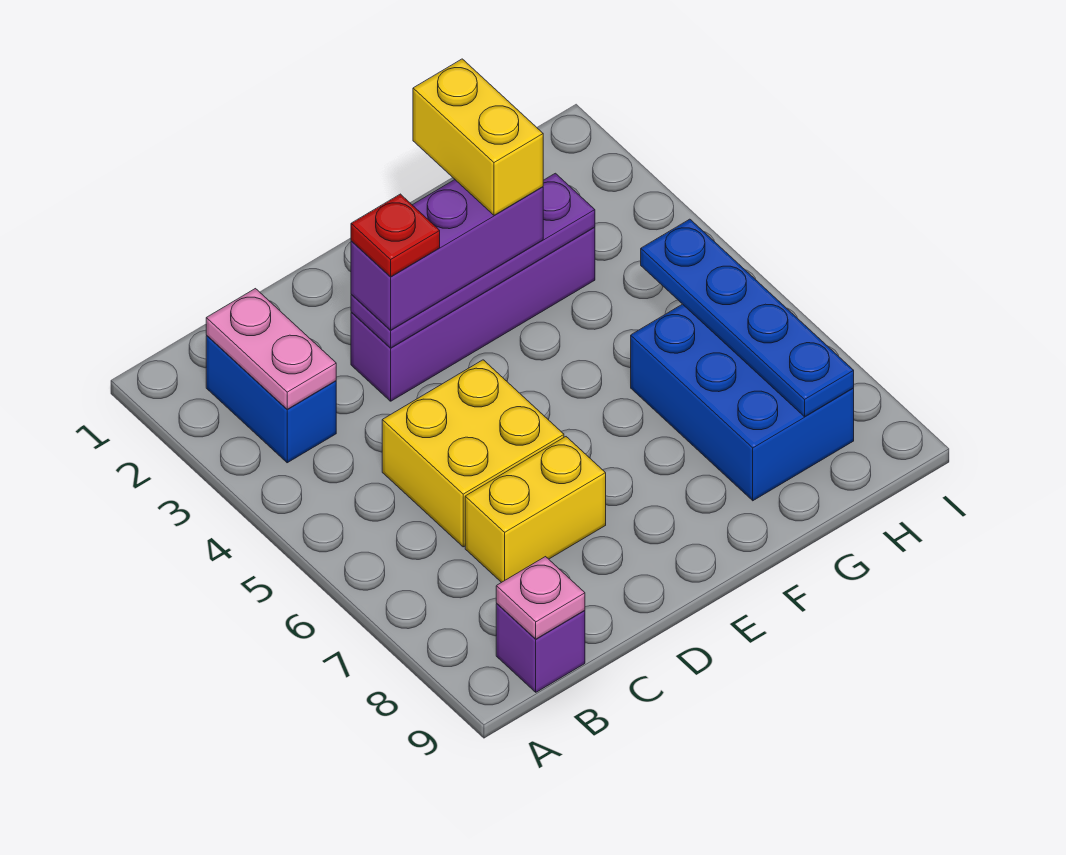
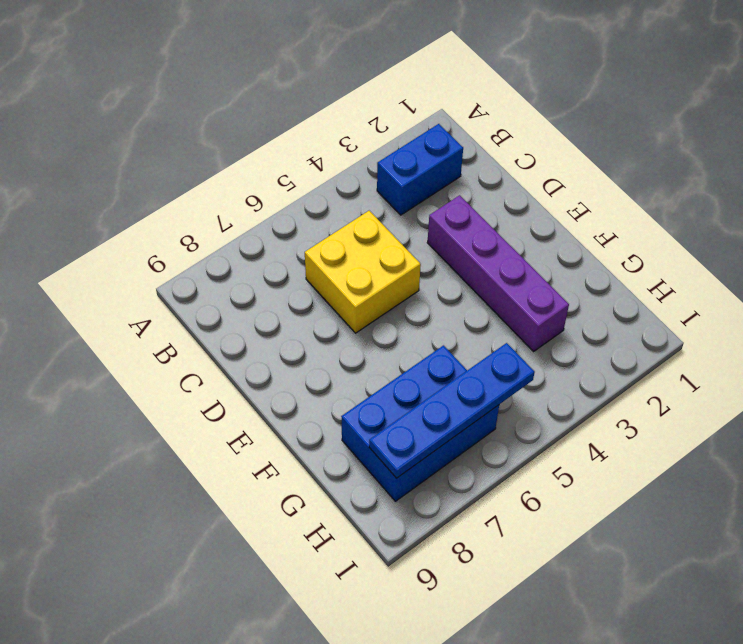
none -> purple 1x1 brick [496,604,585,692]
none -> yellow 1x2 brick [465,437,606,583]
none -> pink 1x2 plate [206,289,336,409]

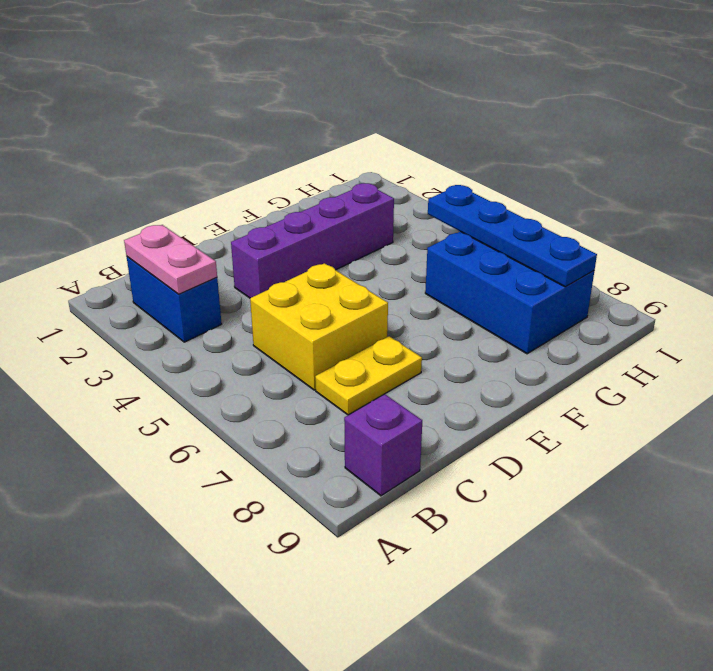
yellow 1x2 plate [315,336,422,415] -> yellow 1x2 brick [465,437,606,583]
none -> pink 1x1 plate [496,557,585,639]
none -> purple 1x4 plate [351,173,595,348]
none -> purple 1x3 brick [351,180,543,330]

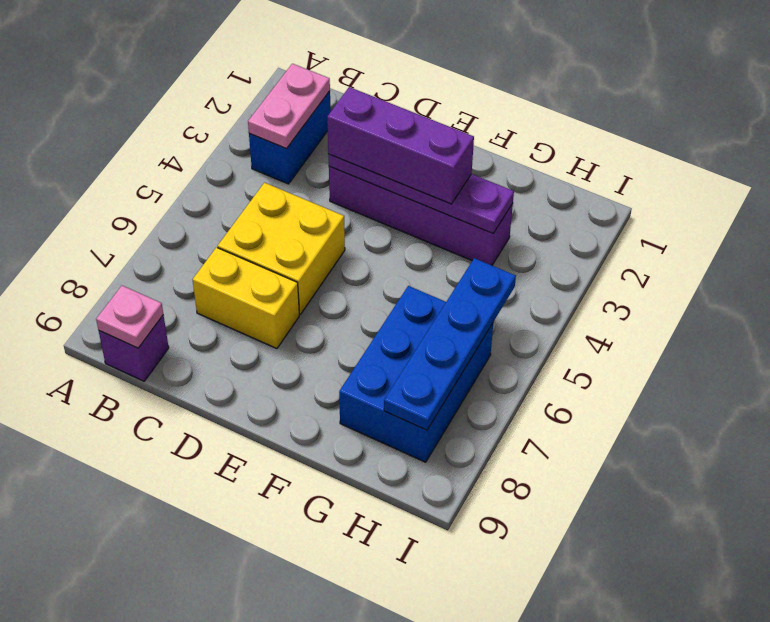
none -> red 1x1 plate [351,194,440,277]
none -> yellow 1x2 brick [413,59,543,215]

